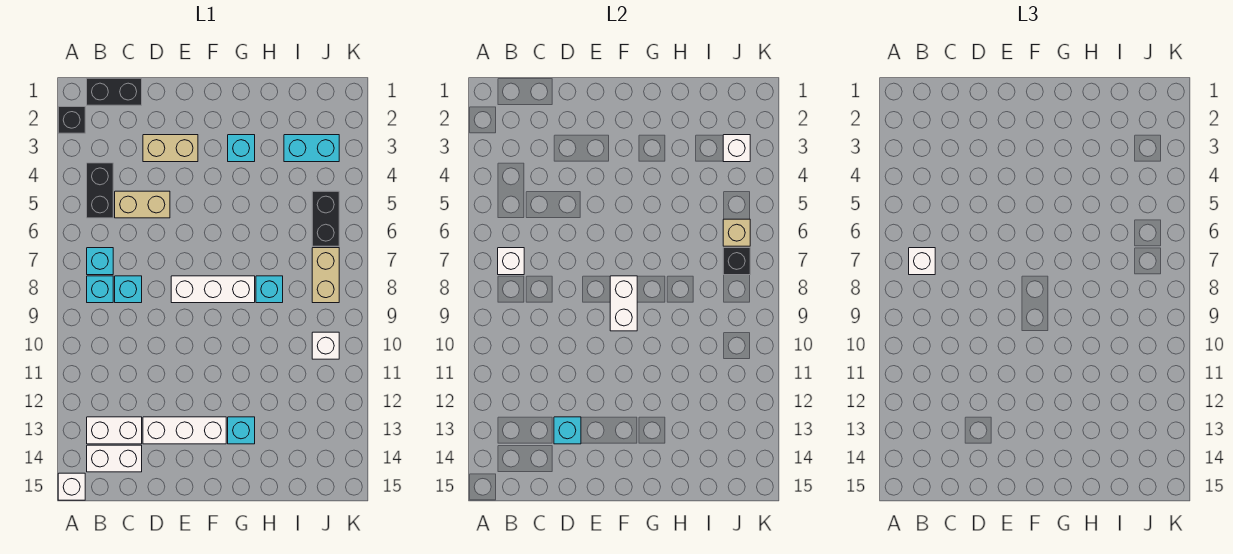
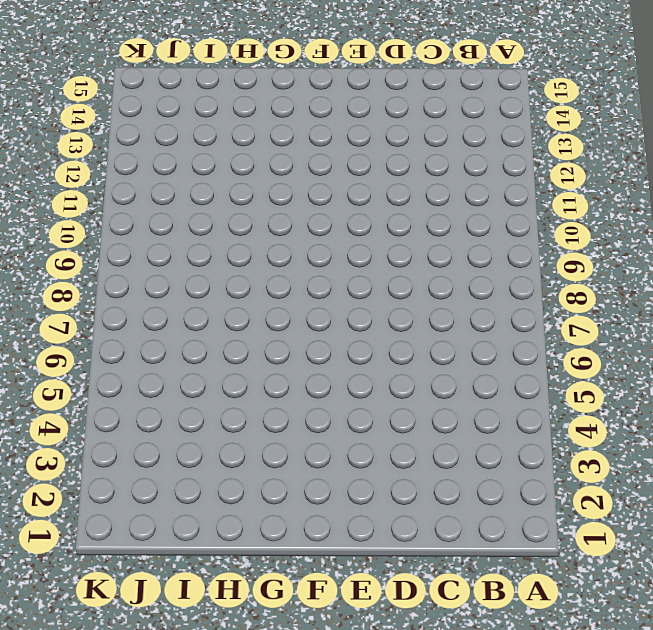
none -> black 1x1 brick [58,107,85,133]
none -> white 1x1 brick [58,473,85,500]
none -> black 1x2 brick [87,78,142,105]

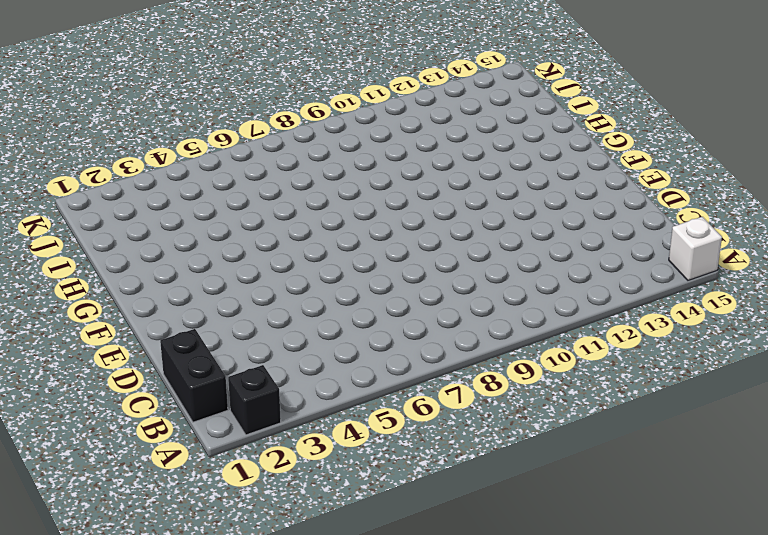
none -> black 1x2 brick [87,163,113,218]
none -> cyan 1x1 brick [87,248,113,275]
none -> cyan 1x1 brick [87,276,113,303]

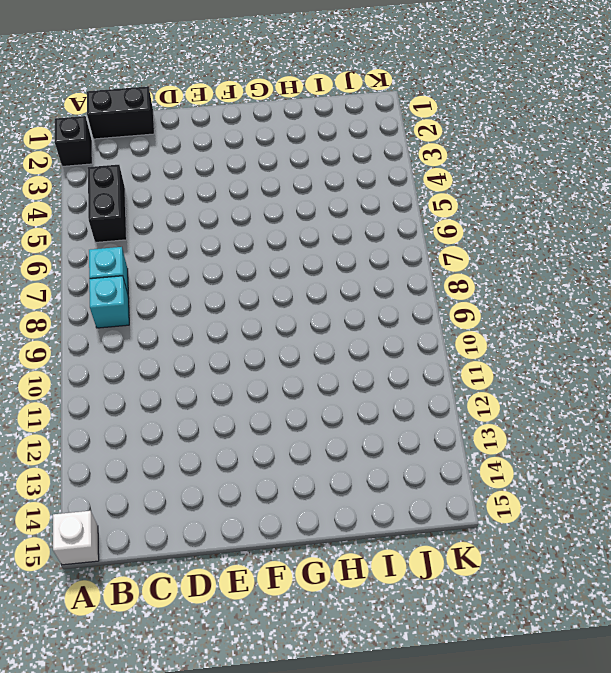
none -> white 1x2 brick [87,417,142,444]
none -> white 1x2 brick [87,445,142,472]
none -> tan 1x2 brick [115,191,170,218]

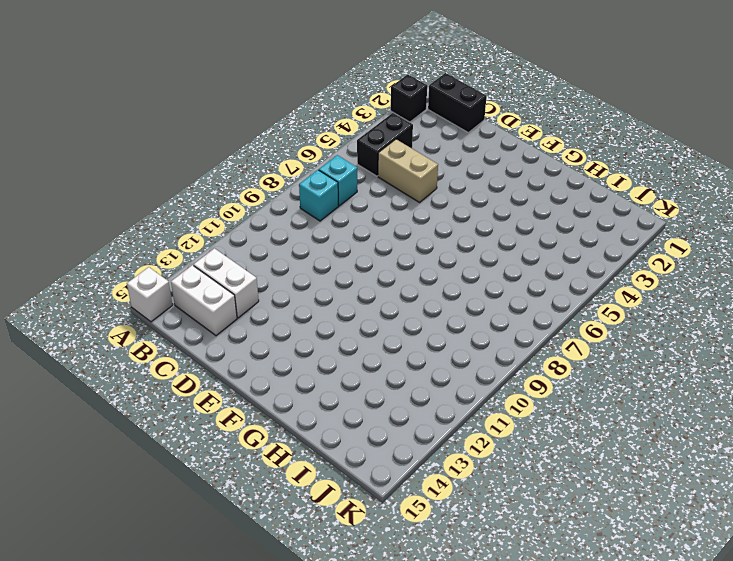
none -> cyan 1x1 brick [115,276,142,303]
none -> tan 1x2 brick [143,135,198,162]
none -> white 1x3 brick [143,417,226,444]

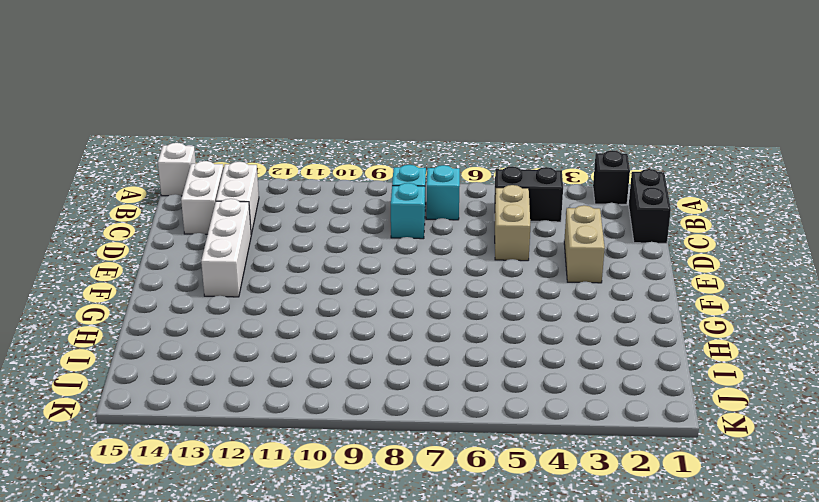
none -> white 1x3 brick [171,276,255,303]
none -> cyan 1x1 brick [228,135,255,162]
none -> cyan 1x1 brick [228,417,255,444]

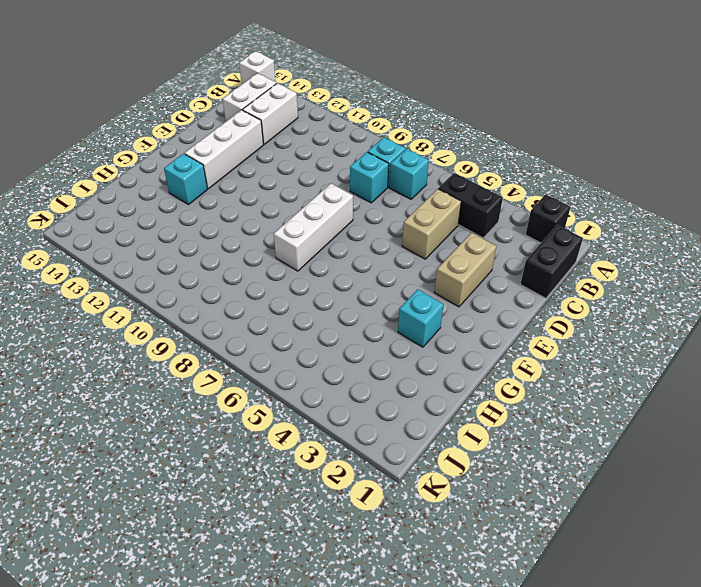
none -> cyan 1x1 brick [256,276,283,303]
none -> cyan 1x2 brick [284,135,339,162]
none -> black 1x2 brick [312,191,339,246]

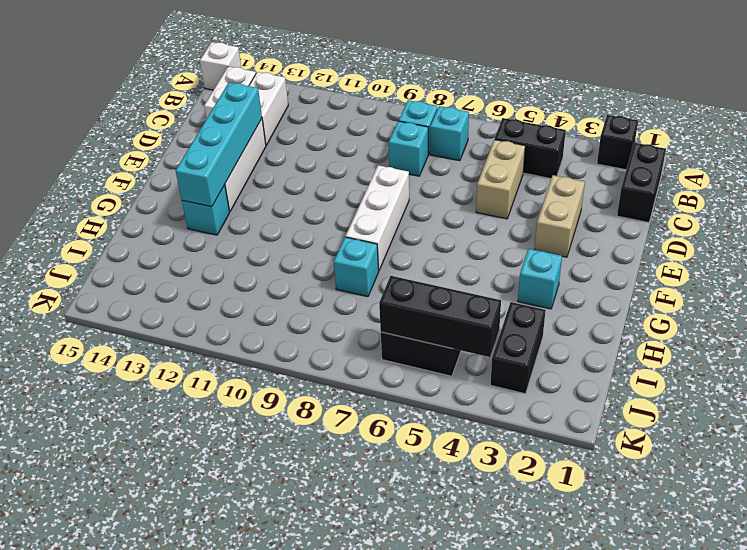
cyan 1x4 brick [176,83,262,207] -> cyan 1x1 brick [554,417,581,444]
black 1x2 brick [490,302,546,394] -> cyan 1x2 brick [284,135,339,162]
black 1x3 brick [379,276,501,357] -> tan 1x1 brick [723,219,750,246]
none -> tan 1x2 brick [312,248,339,303]
none -> white 1x1 brick [312,332,339,359]
none -> white 1x1 brick [498,248,524,275]

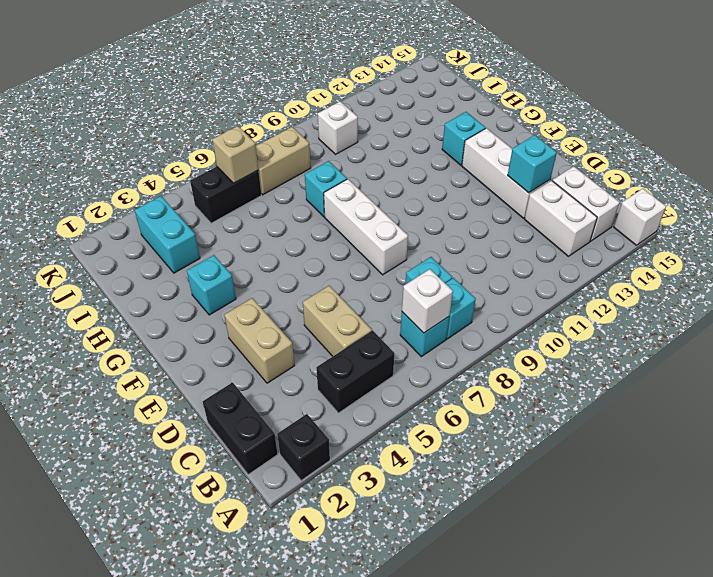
none -> white 1x2 brick [610,276,637,331]
none -> white 1x1 brick [723,135,750,162]
none -> black 1x1 brick [723,248,750,275]

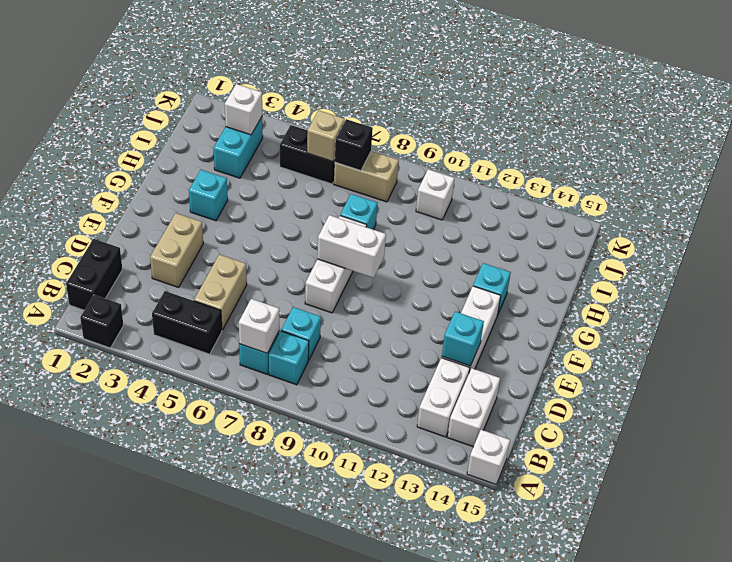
none -> white 1x1 brick [909,248,935,275]

